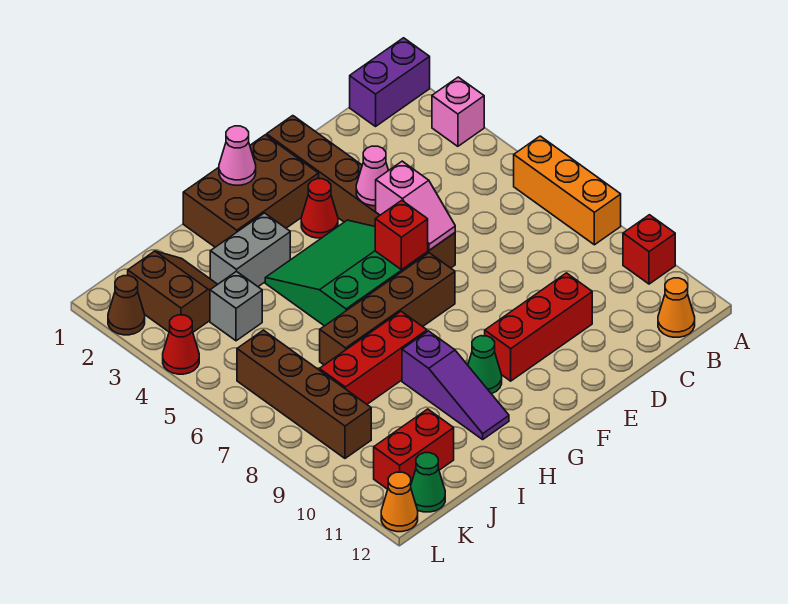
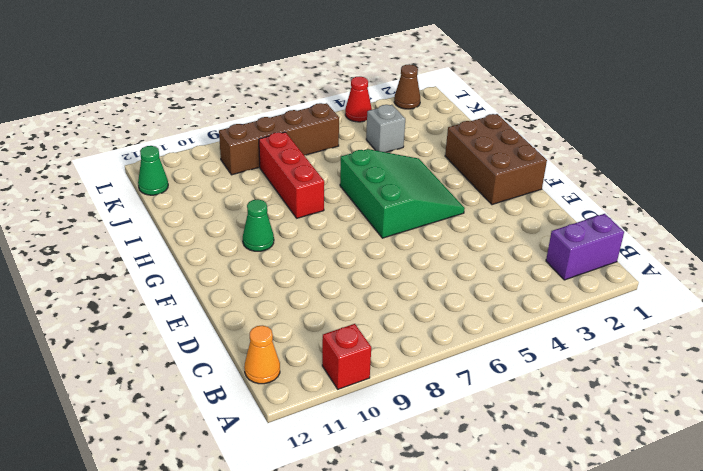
purple 1x2 brick [546,214,624,280] -> purple 1x2 brick turned to [350,38,430,127]
none -> pink 1x1 brick [432,77,484,146]
none -> orange 1x3 brick [514,136,621,245]
none -> red 1x3 brick [485,273,592,381]

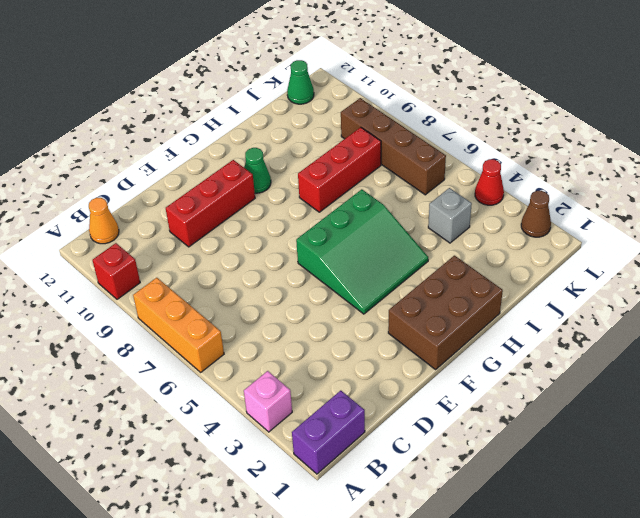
none -> brown 1x6 brick [267,116,455,268]
none -> red 1x1 cone [301,179,338,238]
none -> brown 1x4 brick [320,253,455,365]

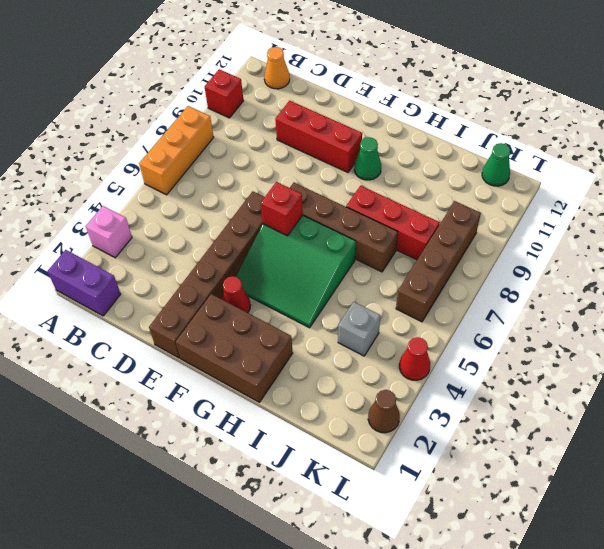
none -> grey 1x2 brick [210,213,290,287]
none -> purple 1x3 slope [402,331,509,439]
none -> brown 2x2 slope [128,251,218,332]

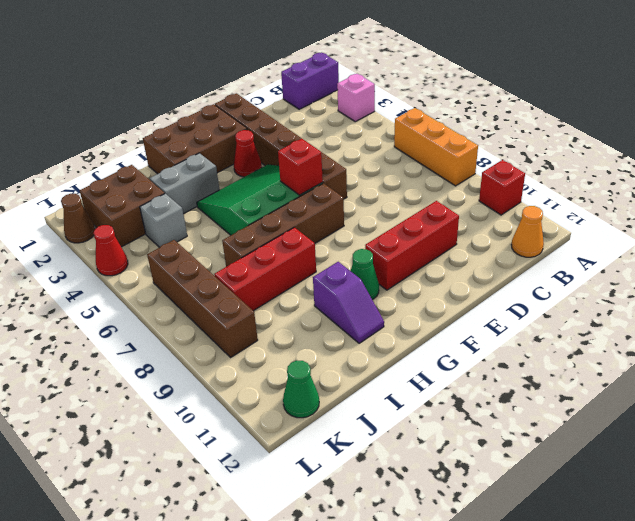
purple 1x2 slope [313,262,384,343] -> purple 1x3 slope [402,331,509,439]
brown 2x2 brick [80,165,165,247] -> brown 2x2 slope [128,251,218,332]
none -> red 1x2 brick [374,409,454,489]
none -> orange 1x1 cone [381,472,418,532]
none -> pink 1x1 cone [356,146,389,206]

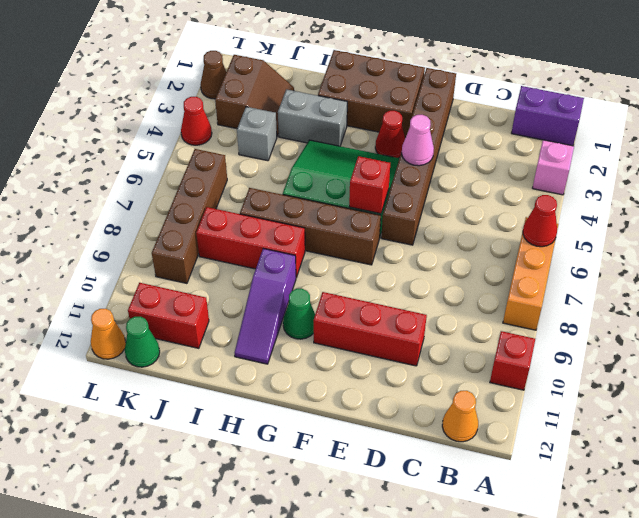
red 1x1 cone [523,195,557,247] -> none
none -> pink 1x2 slope [376,161,455,250]
none -> pink 1x1 cone [219,126,256,185]

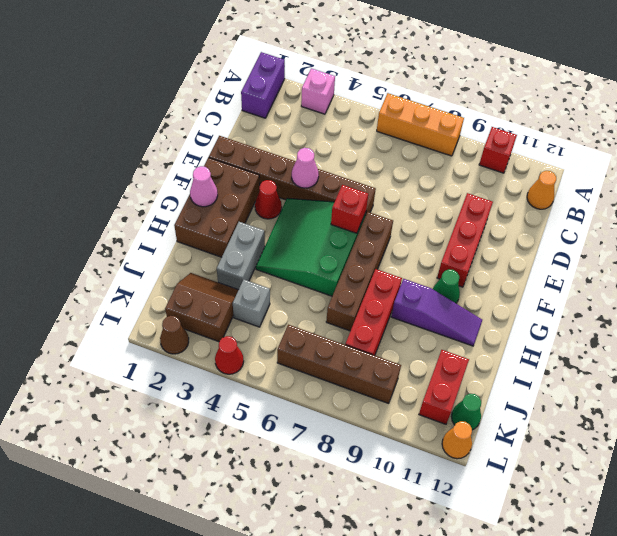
none -> pink 1x2 slope [376,161,455,250]

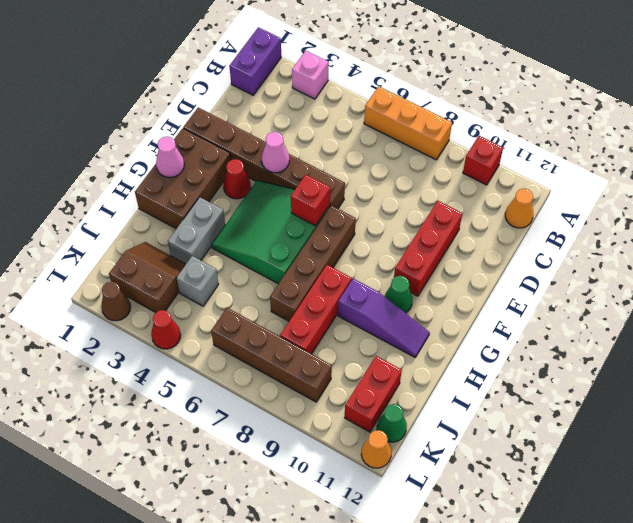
none -> pink 1x2 slope [376,161,455,250]

